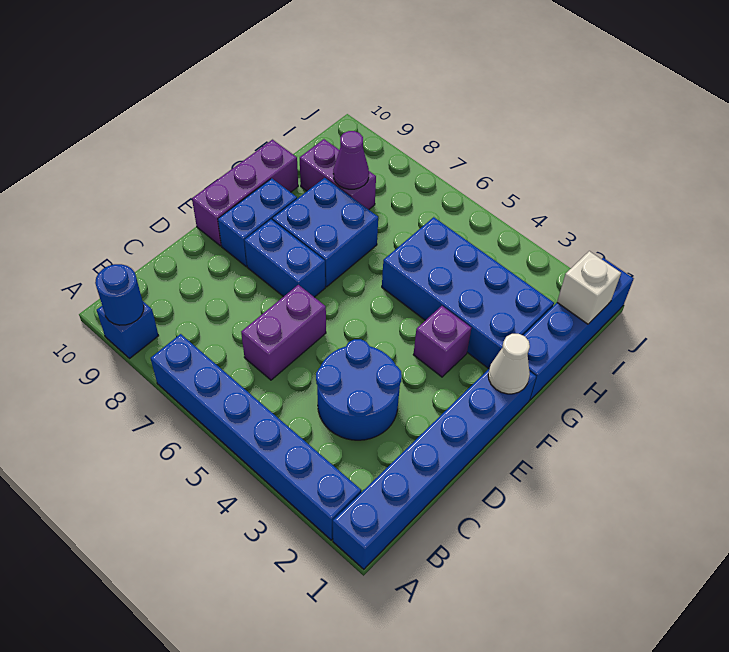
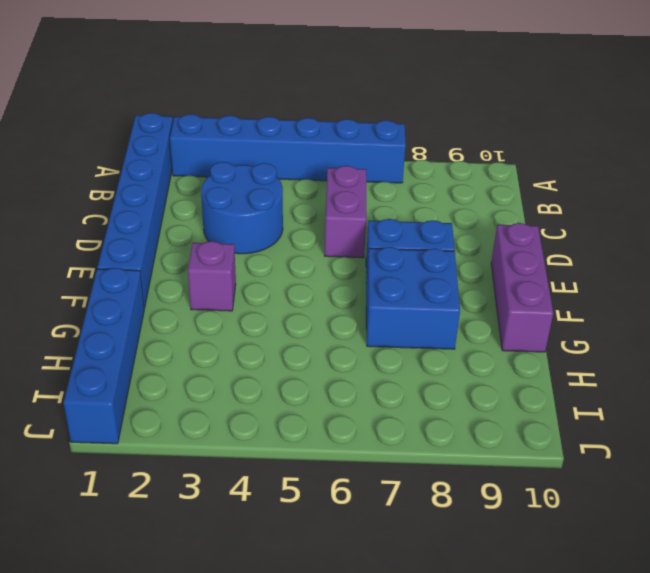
none -> blue 1x1 brick [97,302,159,359]
none -> blue 1x2 brick [218,178,297,267]
none -> blue 2x4 brick [382,217,554,369]

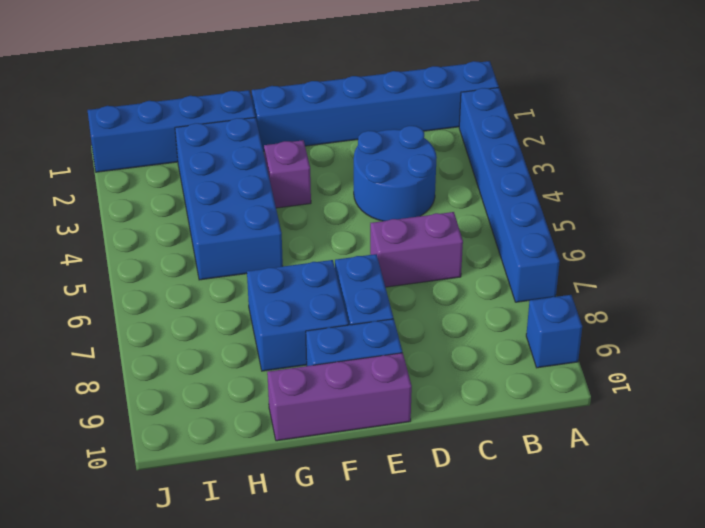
none -> purple 1x2 brick [300,139,376,210]
none -> blue 1x1 round brick [95,264,144,325]
none -> white 1x1 cone [488,334,530,394]

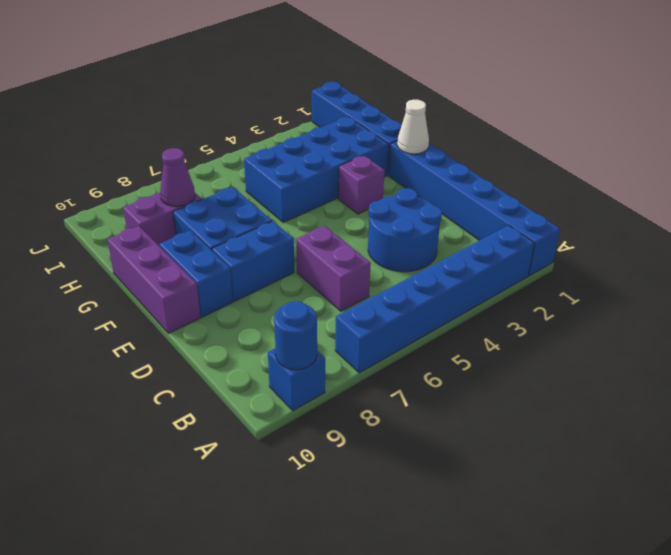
none -> white 1x1 brick [557,251,621,324]

